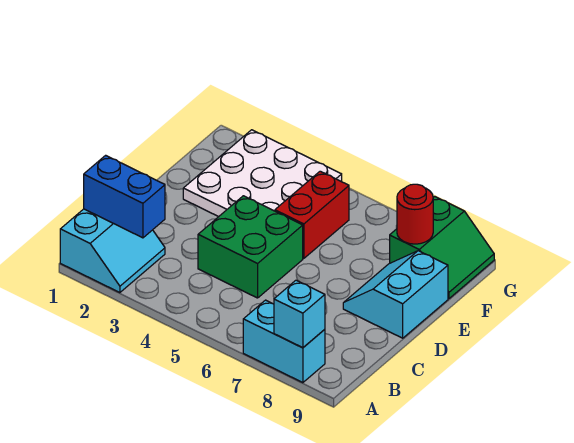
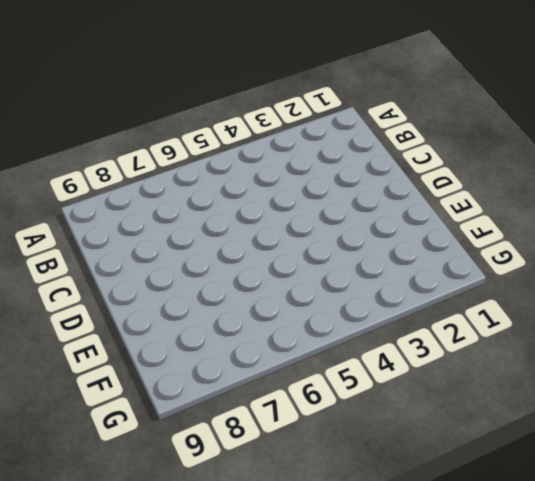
none -> cyan 2x2 slope [60,209,165,293]
none -> cyan 1x2 brick [243,300,325,383]

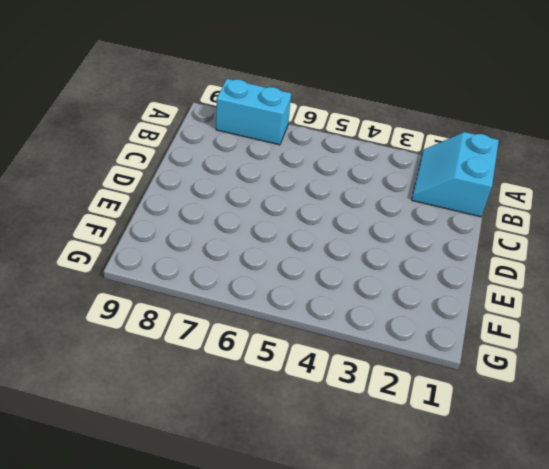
none -> green 2x2 brick [198,196,303,298]
none -> cyan 2x2 slope [343,251,448,338]

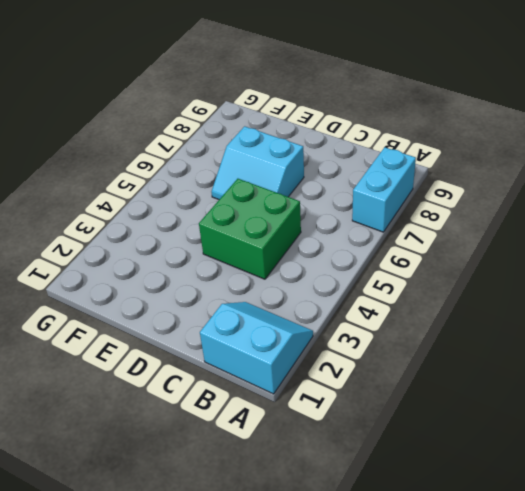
cyan 2x2 slope [212,126,304,199] -> cyan 2x2 slope moved to [343,251,448,338]
none -> white 3x3 plate [183,130,342,217]
none -> red 1x2 brick [275,171,349,258]

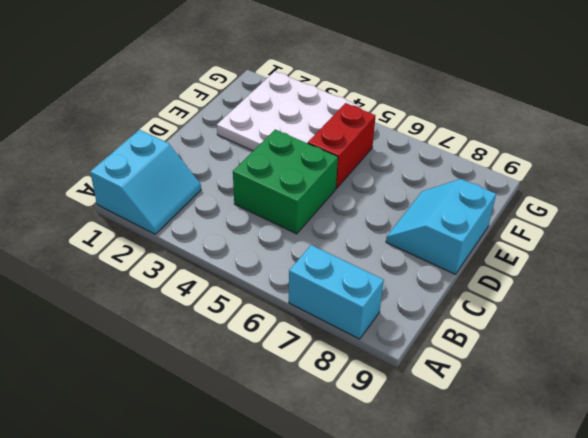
none -> green 2x2 slope [390,196,494,299]
none -> cyan 1x1 brick [274,280,325,348]

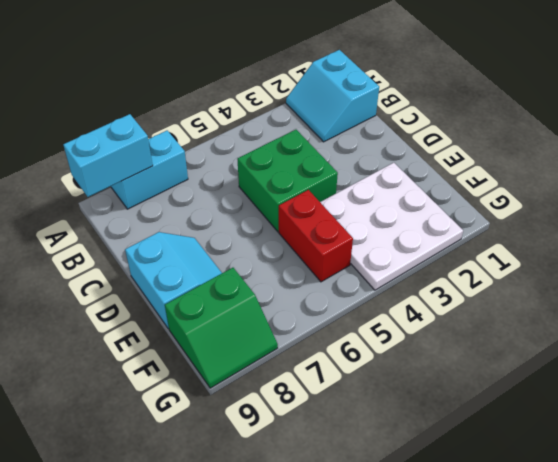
cyan 1x2 brick [63,114,153,197] -> cyan 1x1 brick [274,280,325,348]
green 2x2 slope [165,268,278,388] -> green 2x2 slope turned to [390,196,494,299]
none -> blue 1x2 brick [84,155,165,238]
none -> red 1x1 round brick [397,184,433,244]

